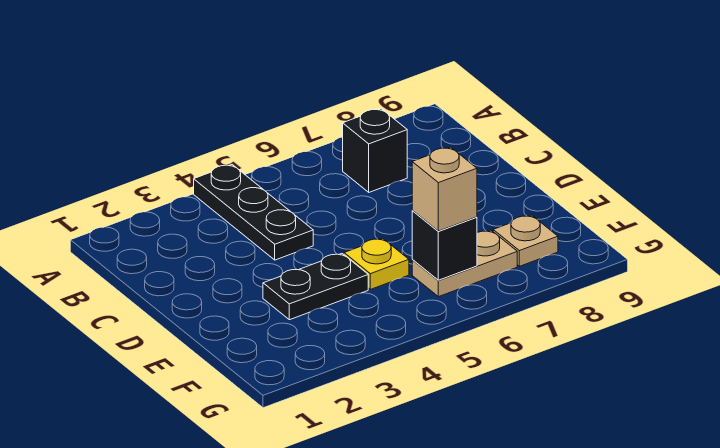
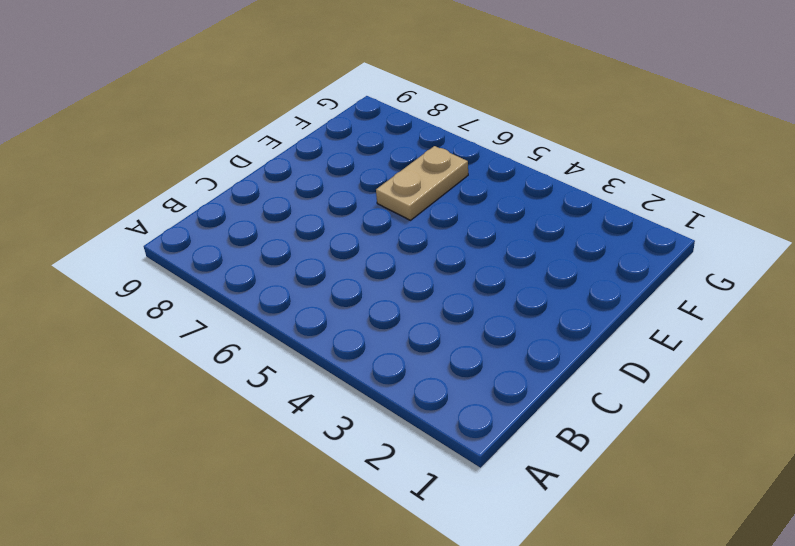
tan 1x2 plate [376,146,468,220] -> tan 1x2 plate turned to [412,230,517,297]
none -> black 1x3 plate [194,165,313,260]
none -> black 1x1 brick [343,109,407,192]

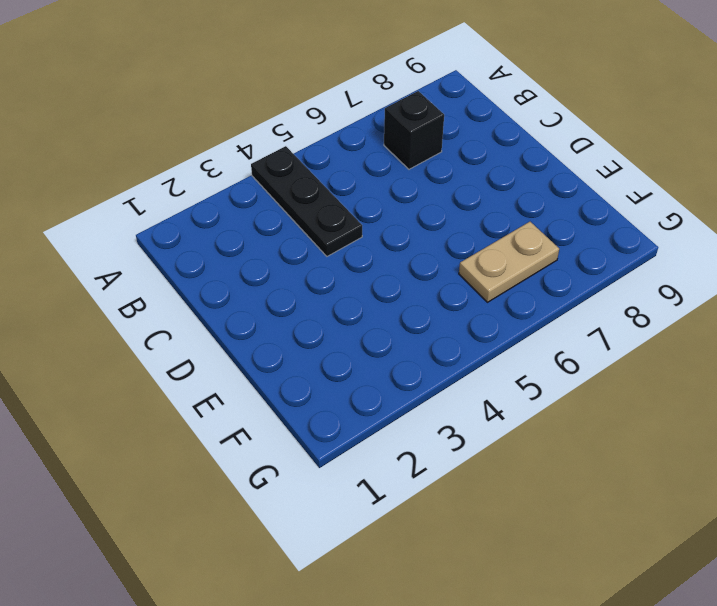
none -> black 1x2 plate [263,254,368,320]
none -> yellow 1x1 plate [344,238,409,289]

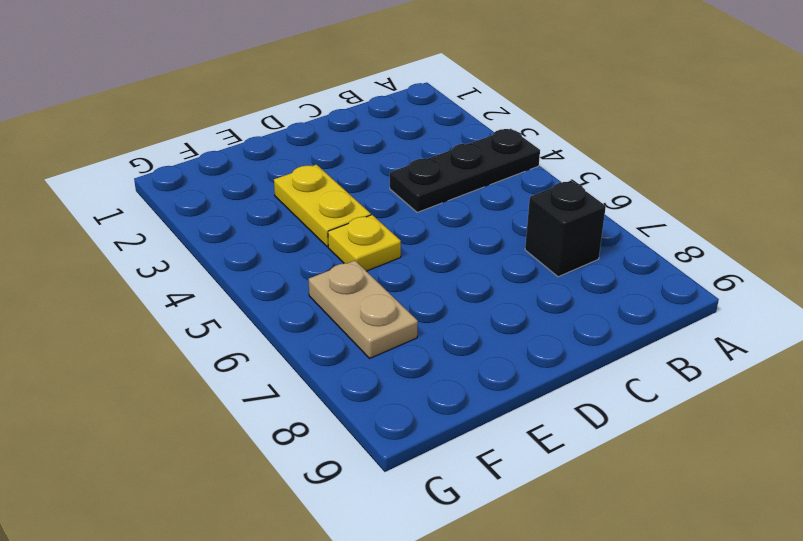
yellow 1x2 plate [274,165,371,247] -> black 1x2 plate [263,254,368,320]
none -> tan 1x1 plate [493,215,558,266]
none -> black 1x1 brick [412,210,477,280]

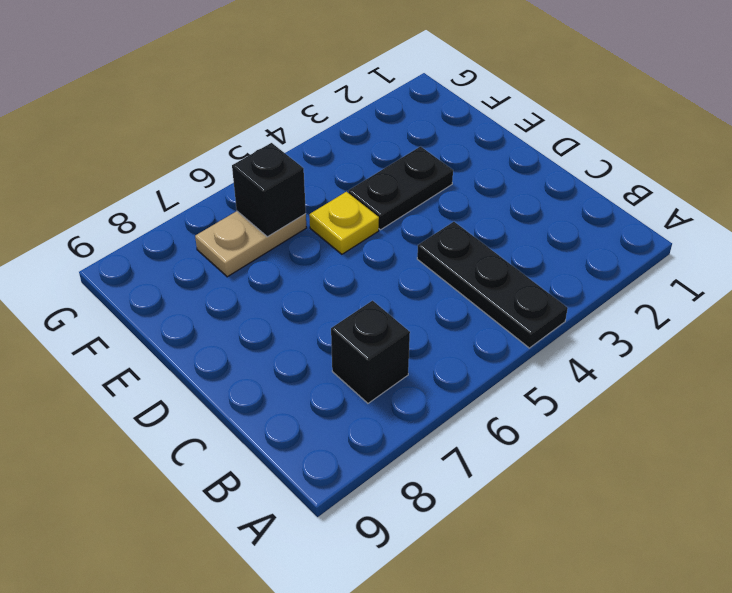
none -> tan 1x1 plate [493,215,558,266]
none -> tan 1x1 brick [412,147,477,231]

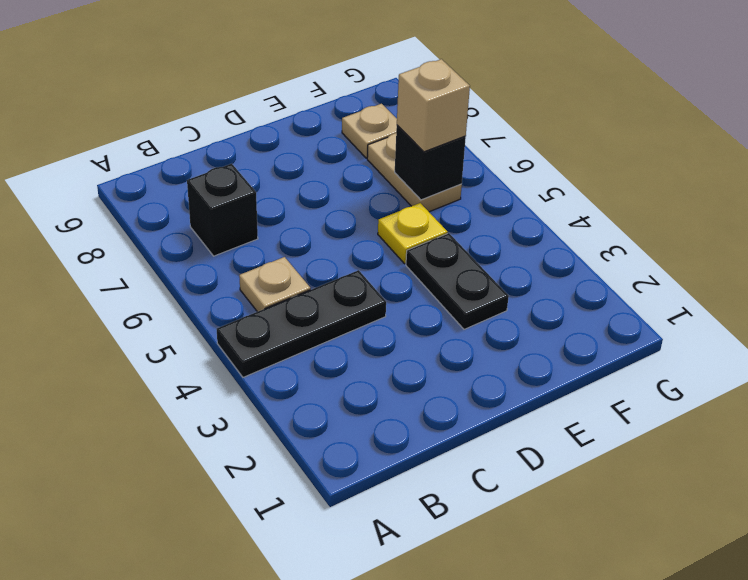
tan 1x1 plate [239,257,311,312] -> none

